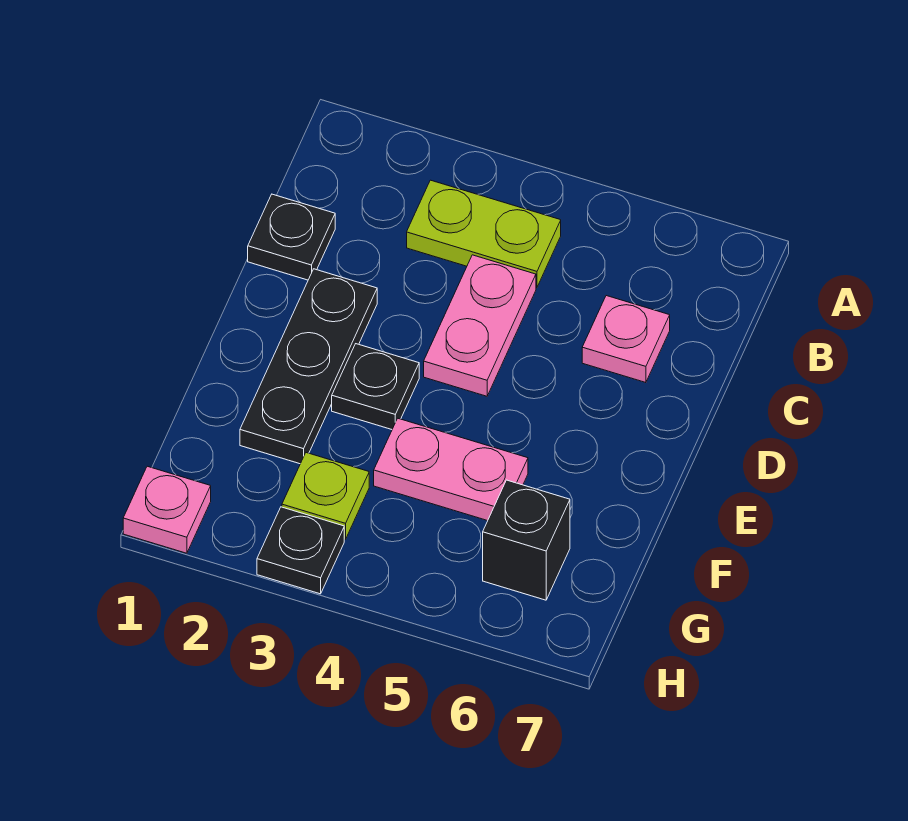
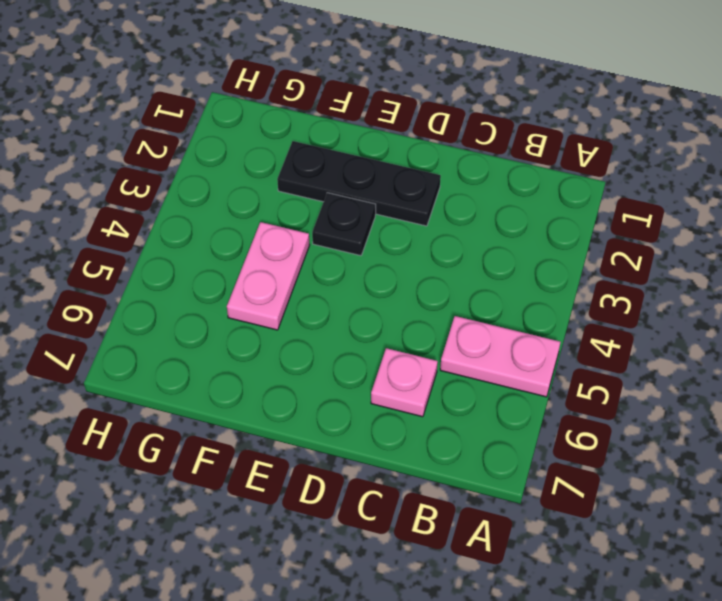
pink 1x2 plate [440,316,560,397] -> pink 1x2 plate moved to [424,255,536,396]
none -> lime 1x2 plate [407,180,561,287]
none -> black 1x1 plate [248,194,335,280]

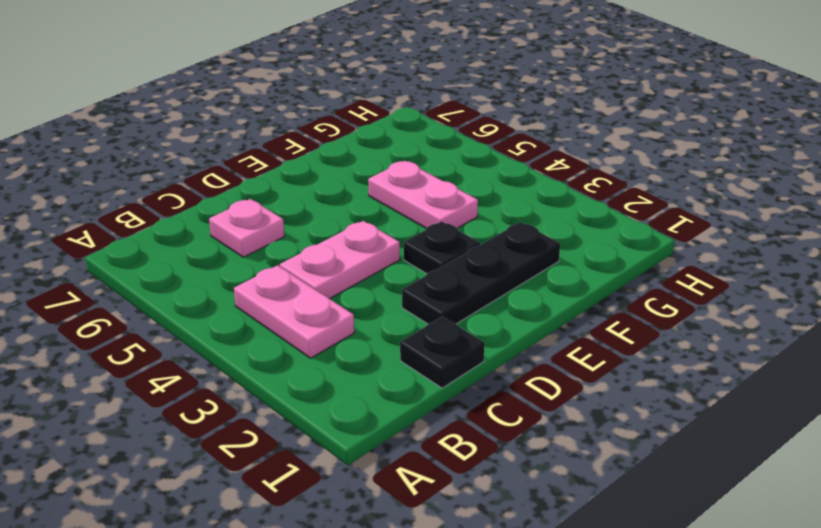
pink 1x2 plate [234,265,354,358] -> lime 1x2 plate [407,180,561,287]
none -> lime 1x1 plate [282,453,369,539]
none -> black 1x1 brick [483,480,570,600]

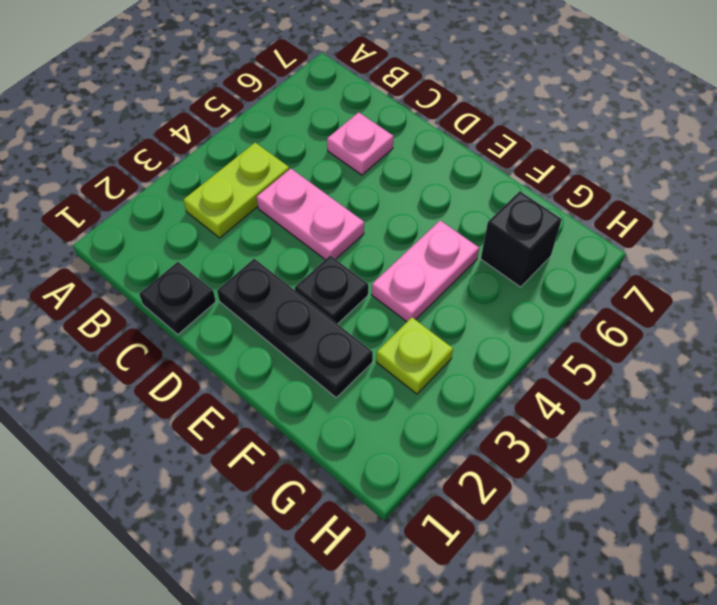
none -> pink 1x1 plate [123,466,211,553]
none -> black 1x1 plate [257,507,344,594]

